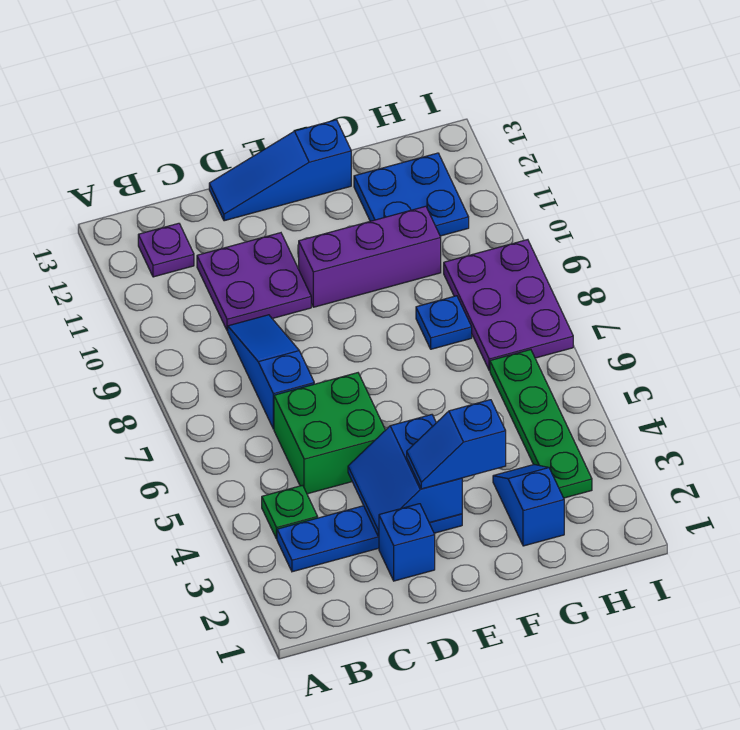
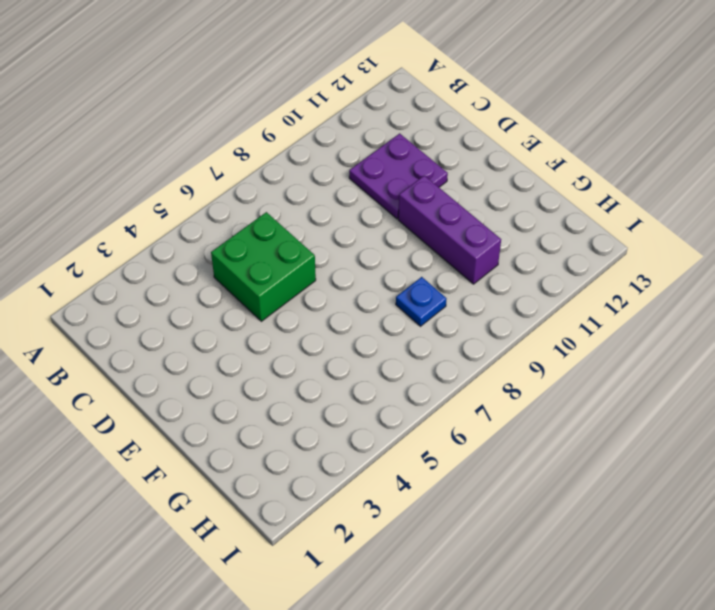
none -> blue 1x4 plate [277,506,462,572]
none -> green 1x1 plate [262,485,318,539]
none -> purple 1x1 plate [138,223,194,277]

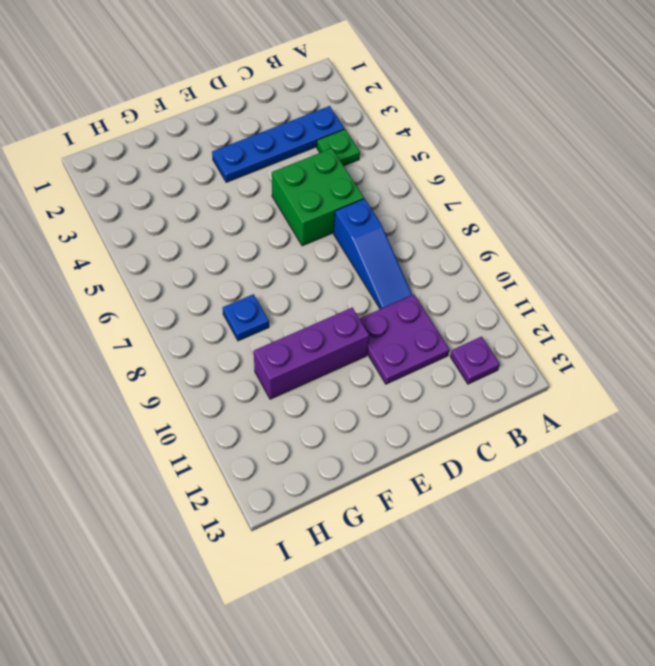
none -> blue 1x1 brick [379,504,435,581]
none -> blue 1x3 slope [209,120,351,221]
none -> blue 1x2 slope [493,465,564,546]

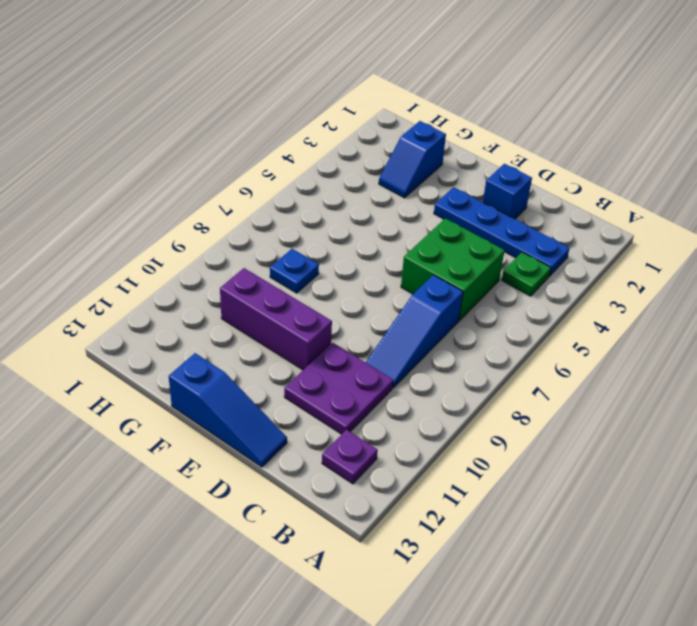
none -> blue 2x2 plate [354,153,469,236]
none -> green 1x4 plate [490,350,592,498]
none -> purple 2x3 plate [444,240,573,371]

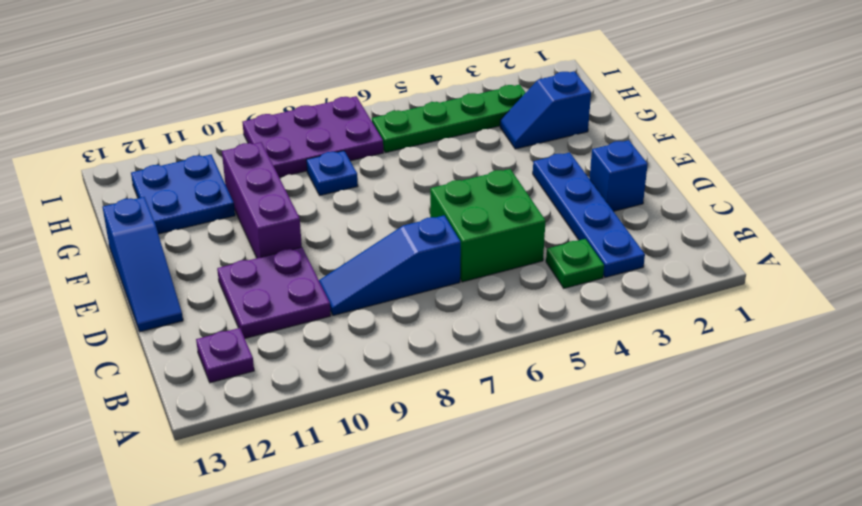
none -> blue 2x2 slope [348,415,462,536]
none -> blue 1x2 slope [407,400,506,489]

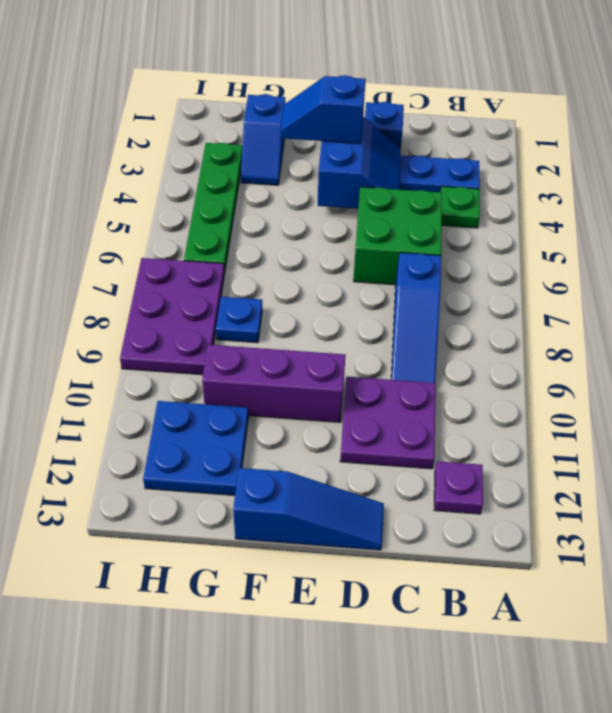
blue 1x2 slope [280,75,366,144] -> blue 1x2 slope turned to [407,400,506,489]

